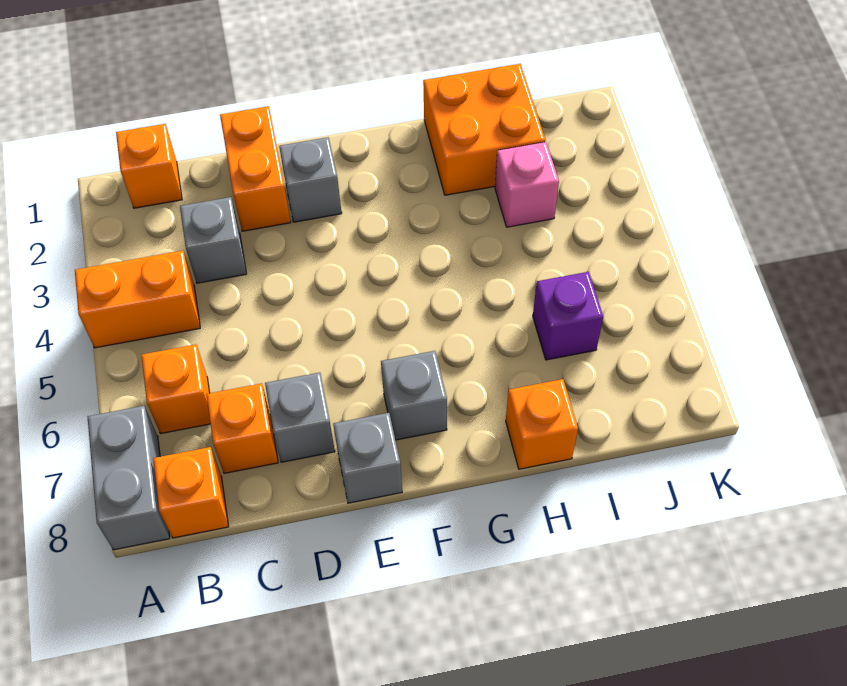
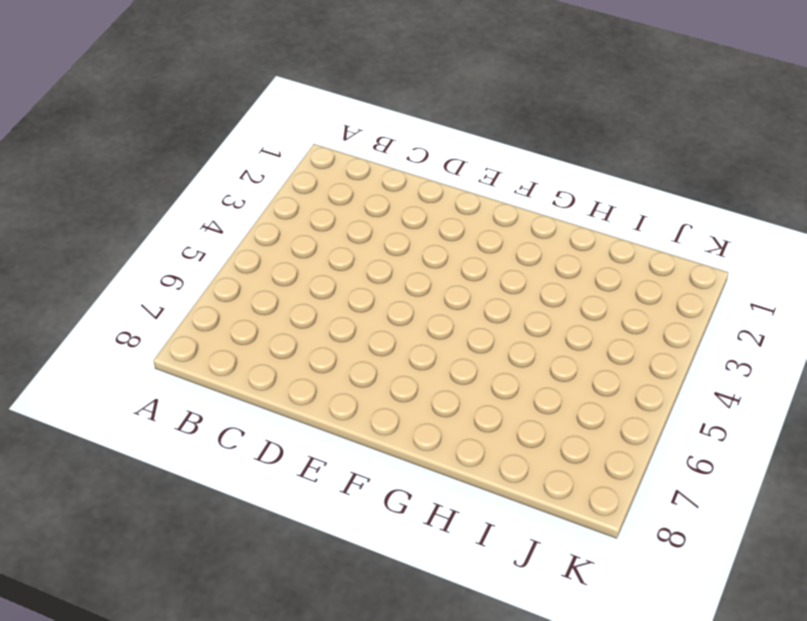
none -> orange 1x2 brick [75,251,200,348]
none -> grey 1x2 brick [88,406,170,550]
none -> orange 1x1 brick [116,124,182,208]

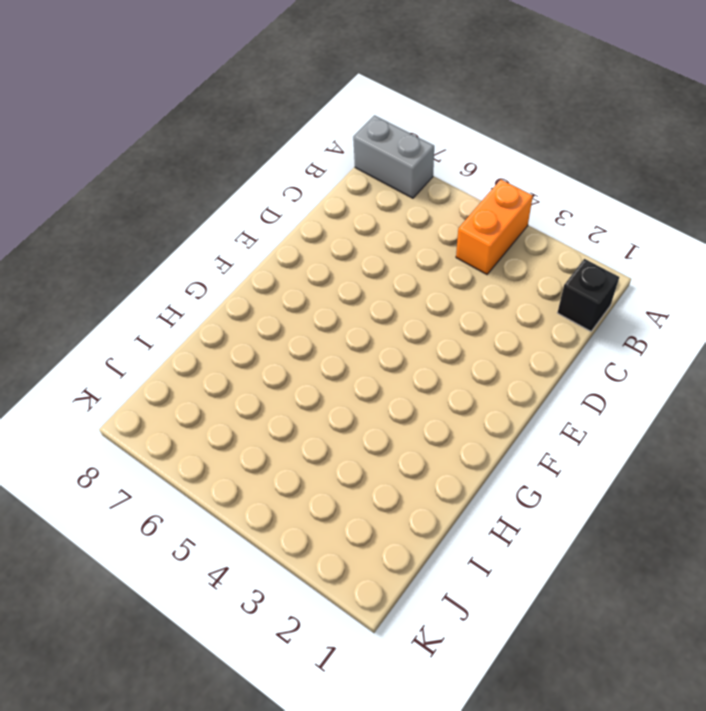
black 1x1 brick [557,259,619,331] -> orange 1x1 brick [116,124,182,208]
none -> orange 1x1 brick [141,344,210,434]
none -> orange 1x1 brick [153,447,229,538]
none -> grey 1x1 brick [180,197,247,283]

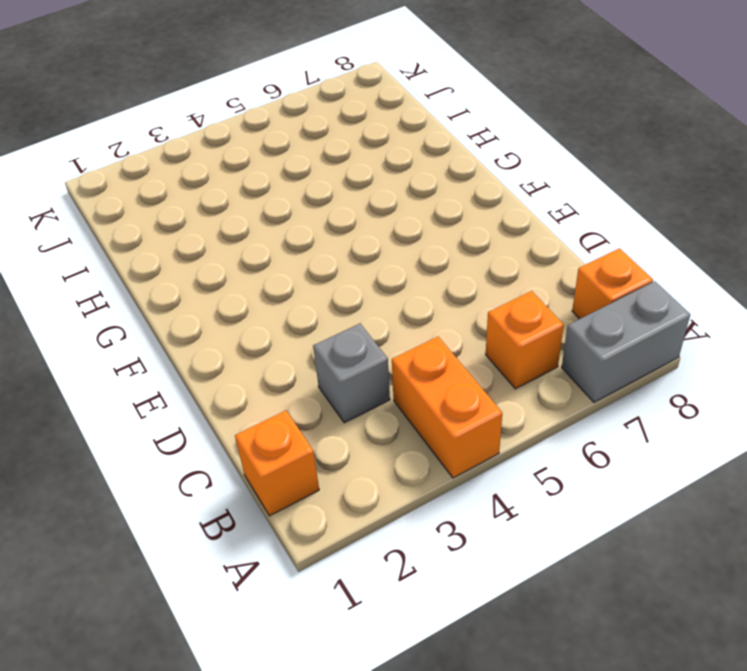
none -> orange 1x1 brick [206,383,278,473]
none -> orange 1x2 brick [220,106,291,231]
none -> grey 1x1 brick [265,373,335,462]

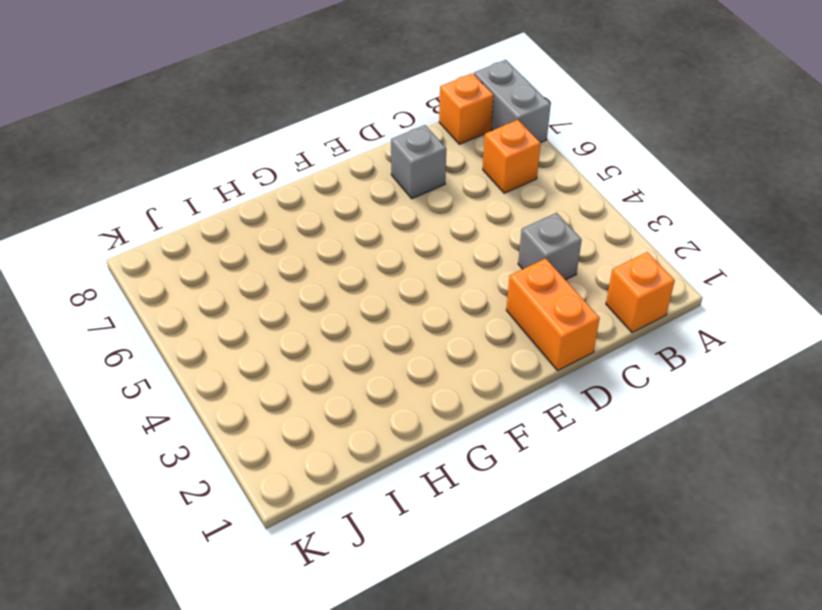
none -> orange 1x2 brick [75,251,200,348]
none -> orange 1x1 brick [206,383,278,473]
none -> grey 1x1 brick [279,137,342,222]

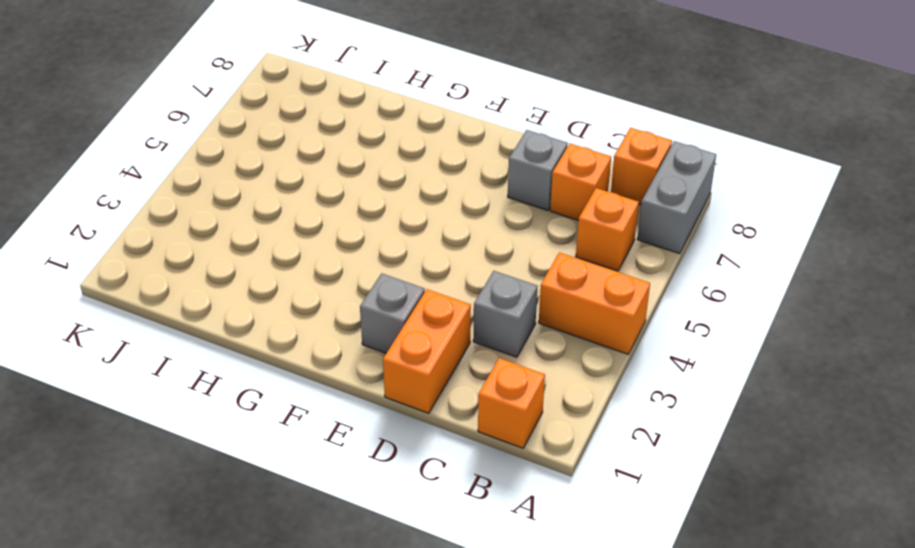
none -> grey 1x1 brick [333,413,402,503]
none -> grey 1x1 brick [381,351,447,440]
none -> orange 2x2 brick [423,64,545,195]

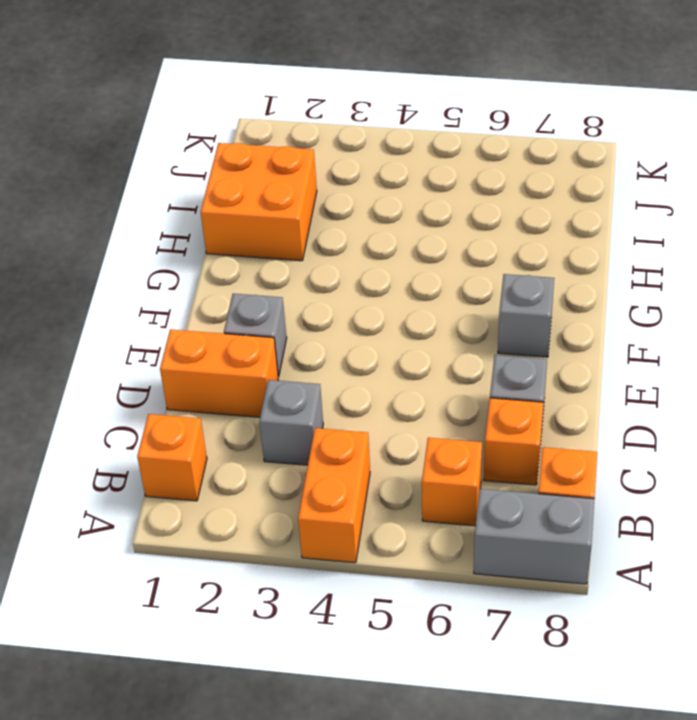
none -> grey 1x1 brick [333,413,402,503]
none -> orange 1x1 brick [506,379,578,469]
none -> pink 1x1 brick [495,142,559,227]

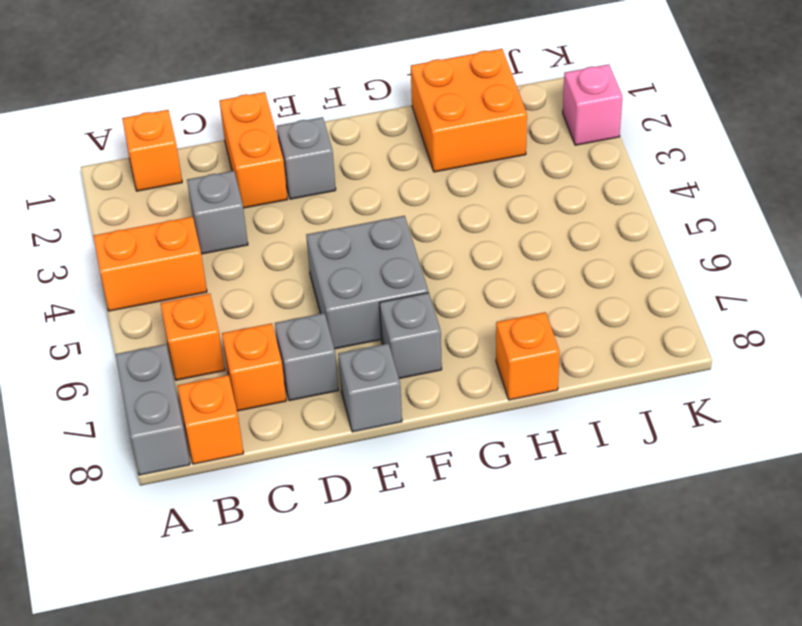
grey 2x2 brick [306,216,428,349] -> none
pink 1x1 brick [563,64,622,145] -> pink 1x1 brick moved to [495,142,559,227]
none -> purple 1x1 brick [533,272,603,360]

